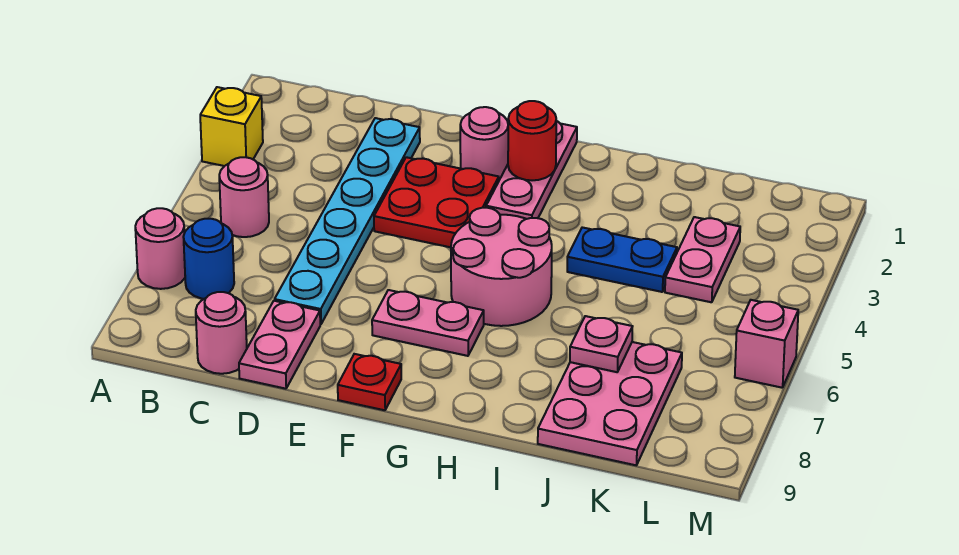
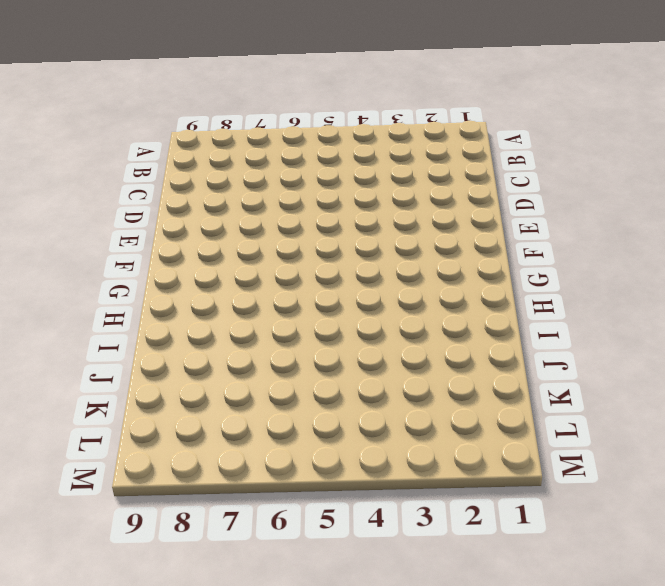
none -> yellow 1x1 brick [200,87,263,166]
none -> pink 1x1 round brick [135,208,185,289]
none -> pink 1x1 round brick [219,157,269,237]

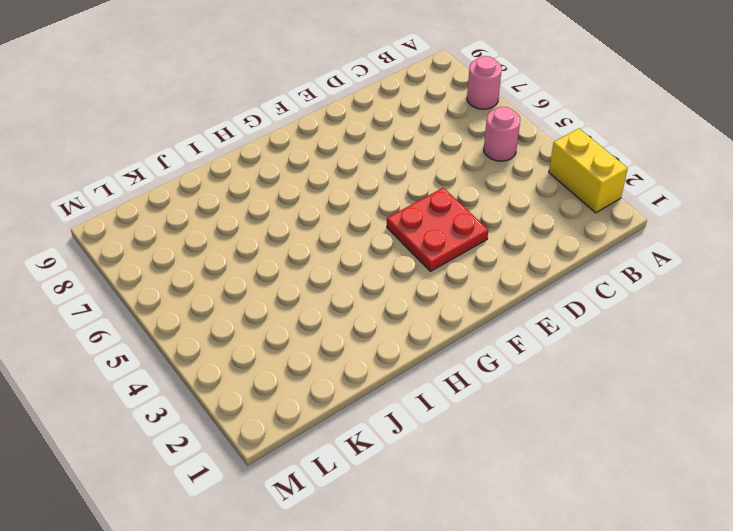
yellow 1x2 brick [549,128,628,213] -> yellow 1x1 brick [200,87,263,166]
none -> blue 1x1 round brick [183,219,234,299]
none -> pink 1x1 round brick [196,292,247,374]
none -> cyan 1x6 plate [275,118,420,324]

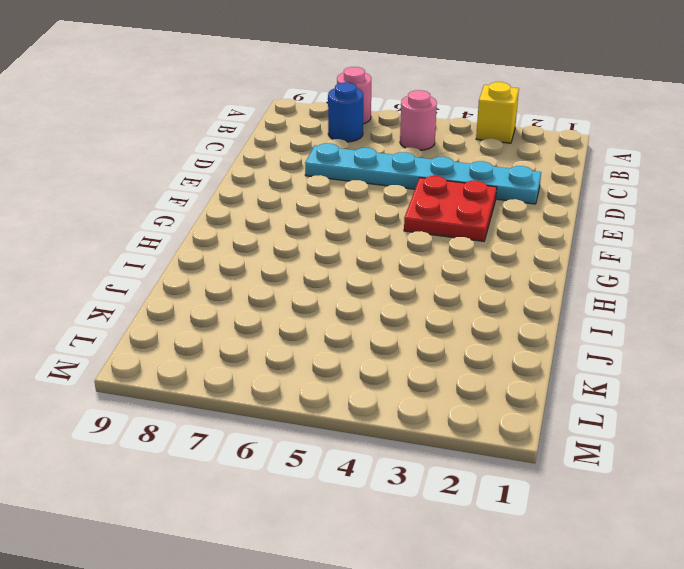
none -> pink 1x1 round brick [196,292,247,374]
none -> pink 1x2 plate [239,301,320,389]
none -> pink 1x1 round brick [460,107,508,180]

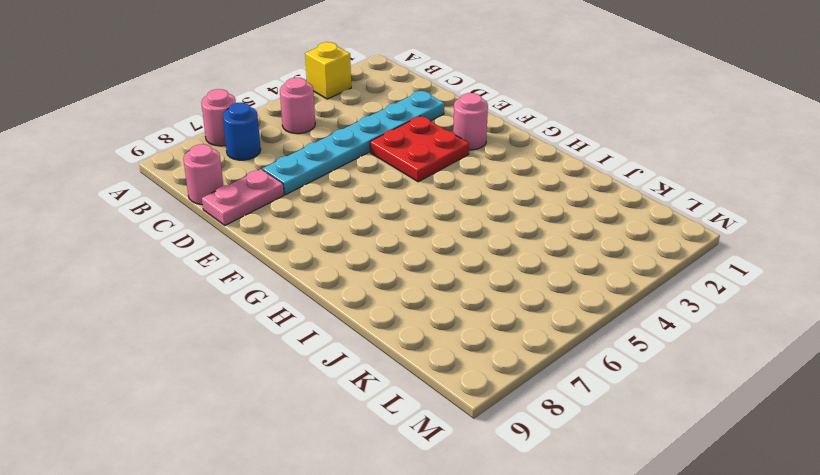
none -> pink 1x2 plate [372,290,484,356]
none -> red 1x1 plate [338,354,401,410]
none -> pink 1x3 plate [486,121,577,219]

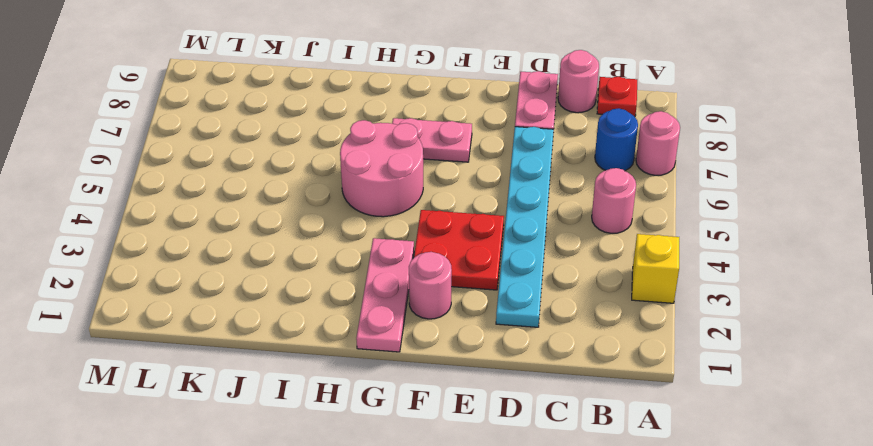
red 1x1 plate [597,77,637,116] -> red 1x1 plate moved to [338,354,401,410]
none -> blue 1x2 plate [567,227,677,292]
none -> pink 2x3 plate [538,342,682,465]
none -> pink 1x2 plate [665,217,740,302]

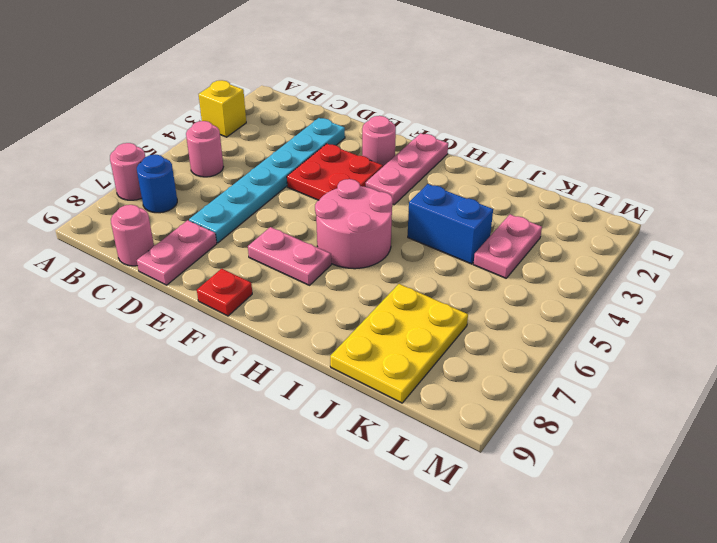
blue 1x2 brick [408,184,493,264] -> blue 1x2 plate [567,227,677,292]
yellow 2x3 plate [330,284,468,403] -> pink 2x3 plate [538,342,682,465]
none -> pink 1x1 brick [735,300,798,388]
none -> red 1x1 round brick [508,101,556,180]
none -> pink 1x1 plate [570,316,633,372]

